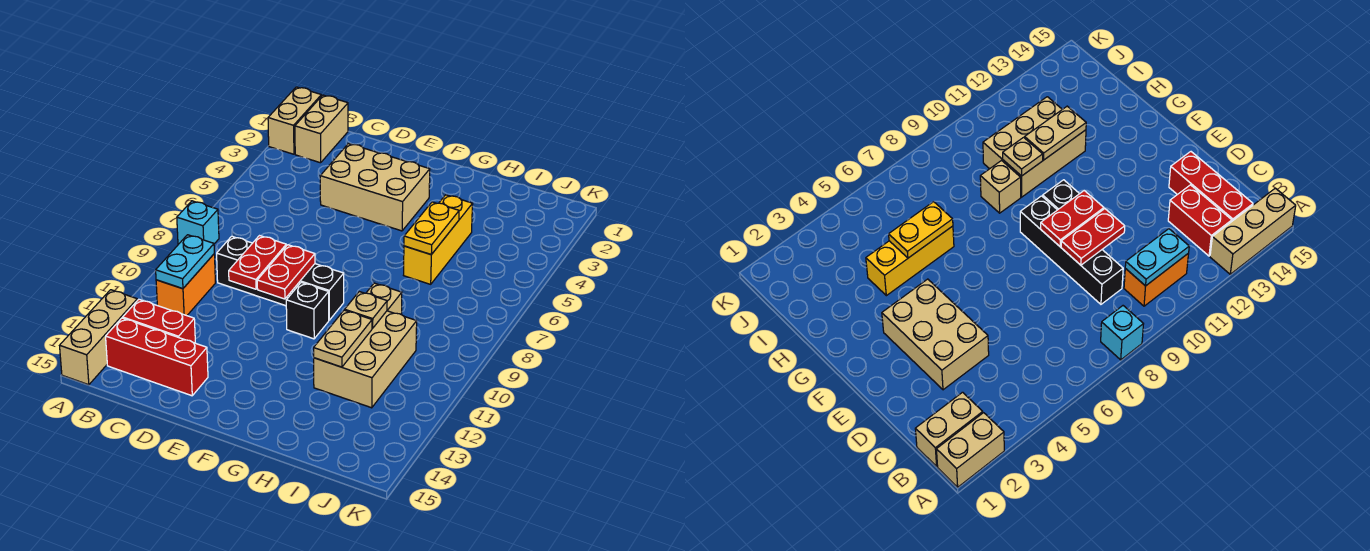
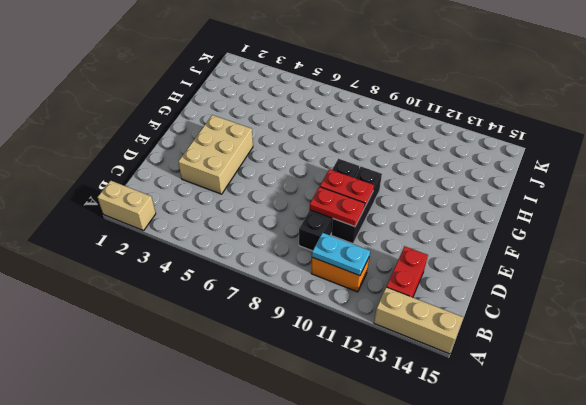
black 1x3 brick [332,167,382,244] -> black 1x1 brick [286,282,329,339]
none -> cyan 1x1 brick [177,201,219,244]
none -> tan 1x2 brick [295,95,348,163]
none -> red 1x3 brick [106,318,208,396]

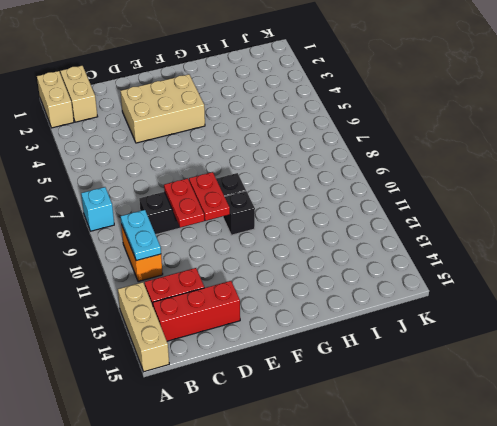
none -> yellow 1x3 brick [404,195,473,284]
none -> tan 1x1 brick [366,283,402,314]
none -> tan 2x3 brick [314,311,417,408]

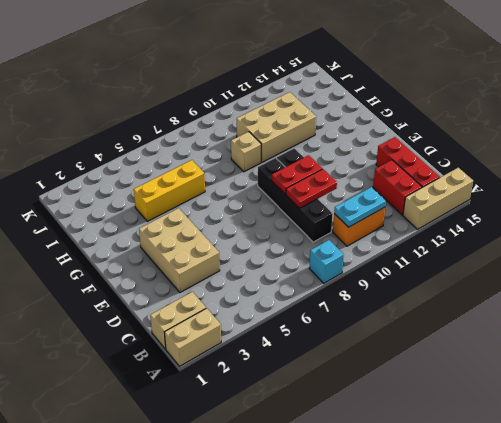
none -> yellow 1x2 plate [404,202,459,255]
none -> tan 1x1 plate [345,292,387,328]
none -> tan 1x2 plate [314,310,372,367]

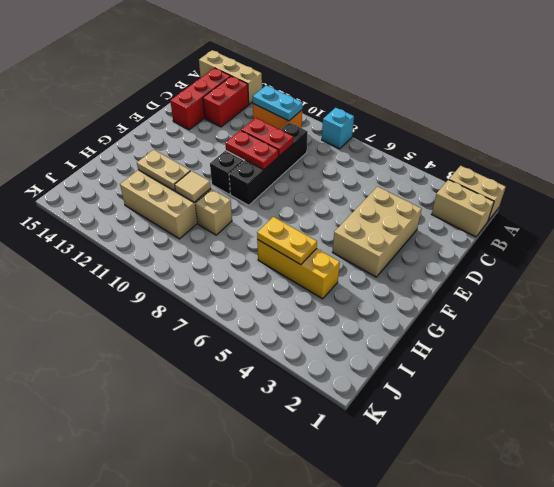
tan 1x1 tile [175,171,211,202] -> tan 1x1 plate [345,292,387,328]

